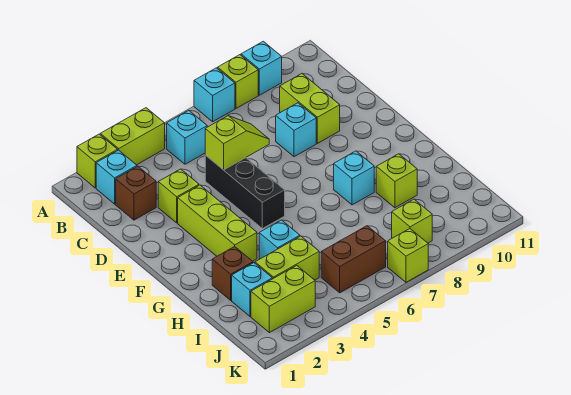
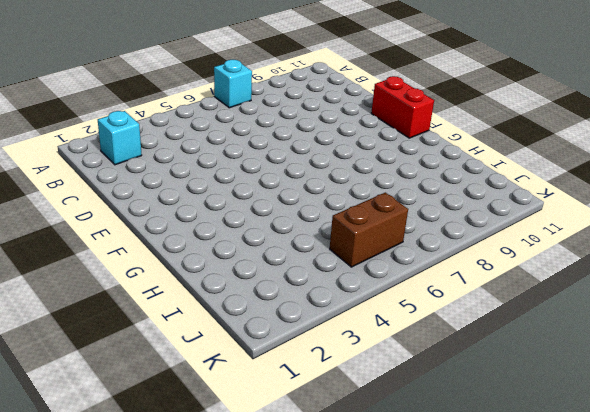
red 1x2 brick [371,76,434,138] -> none
none -> lime 1x1 brick [77,134,118,188]
none -> lime 1x2 brick [100,108,165,165]
none -> lime 1x1 brick [218,55,258,108]

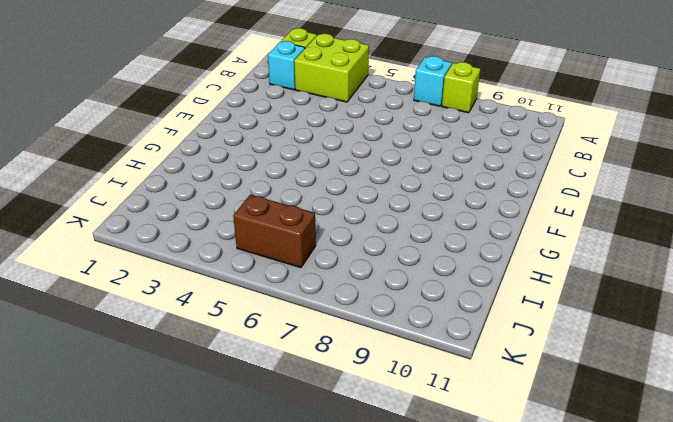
lime 2x2 brick [294,34,369,102] -> lime 1x2 brick [100,108,165,165]
none -> cyan 1x1 brick [241,41,282,95]
none -> cyan 1x1 brick [167,111,207,164]
none -> brown 1x1 brick [116,166,156,220]

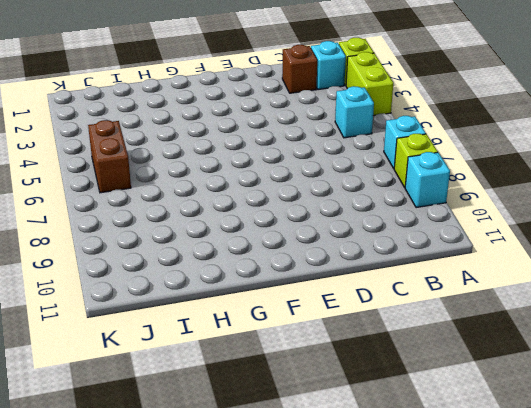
none -> lime 1x2 brick [280,74,340,143]
none -> lime 1x1 brick [158,169,199,223]
none -> black 1x3 brick [205,155,285,229]

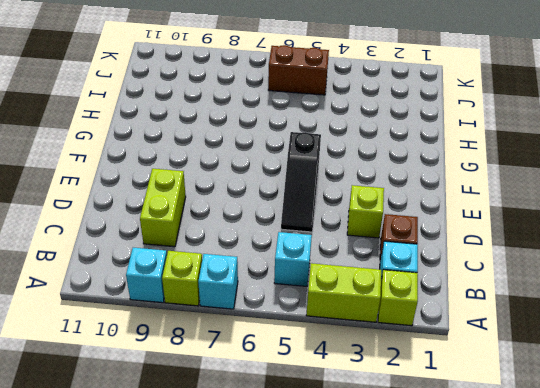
black 1x3 slope [281,132,321,232] -> black 1x3 brick [205,155,285,229]
none -> cyan 1x1 brick [276,103,316,157]
none -> lime 1x3 brick [178,185,257,261]
none -> cyan 1x1 brick [334,151,374,205]

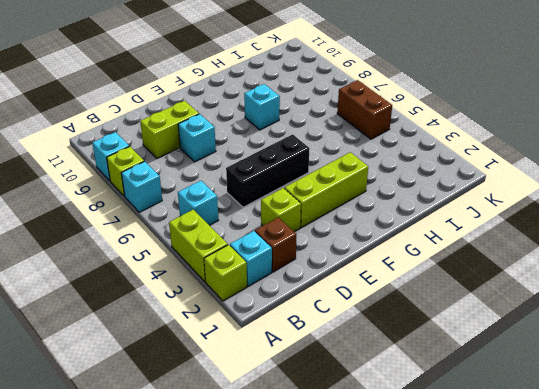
none -> brown 1x1 brick [212,247,253,300]
none -> cyan 1x1 brick [259,220,300,259]
none -> lime 1x1 brick [376,154,417,208]

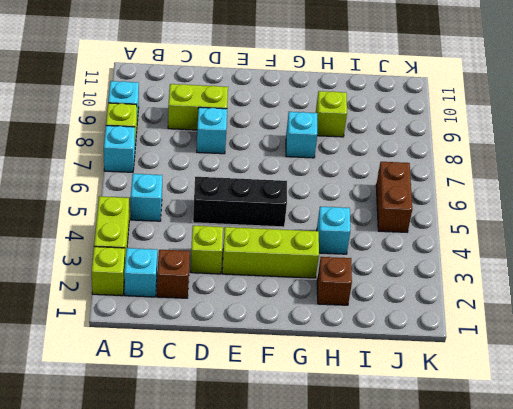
none -> cyan 1x1 brick [232,263,272,316]
none -> lime 1x2 brick [255,236,319,280]
none -> lime 1x2 brick [251,265,315,333]

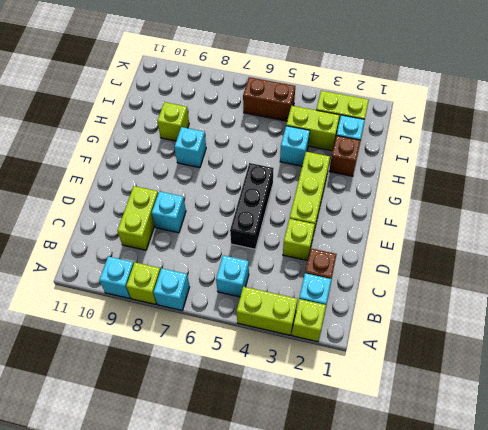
none -> lime 1x1 brick [392,199,432,243]
none -> lime 1x1 brick [388,229,428,282]
none -> lime 1x2 slope [205,116,269,170]

